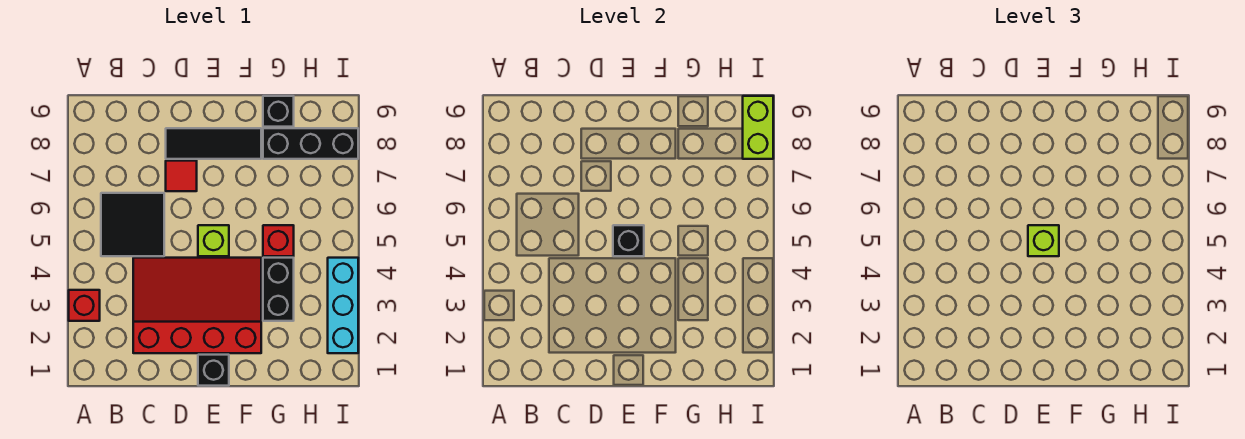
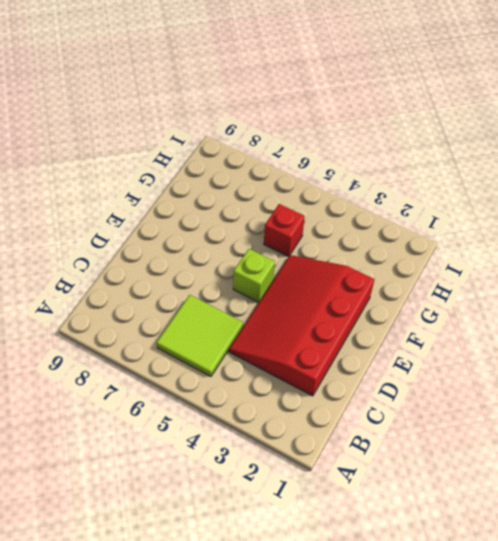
lime 2x2 tile [157,295,243,377] -> black 2x2 tile [101,193,164,256]
none -> red 1x1 brick [69,290,100,321]
none -> red 1x1 tile [166,161,197,191]
none -> black 1x3 tile [166,128,261,159]

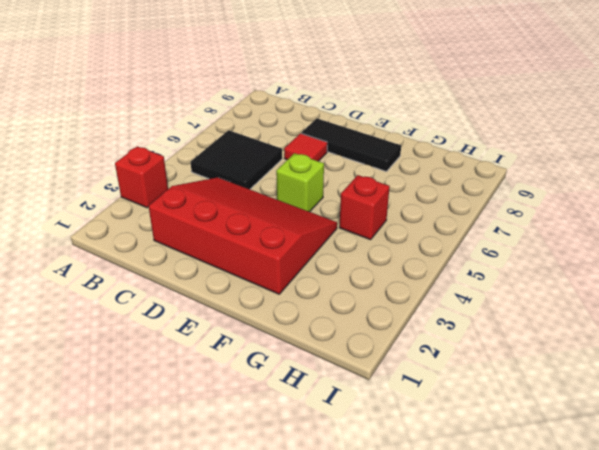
none -> black 1x1 brick [198,355,229,386]
none -> black 1x2 brick [263,258,294,321]
none -> black 1x3 brick [263,128,358,159]

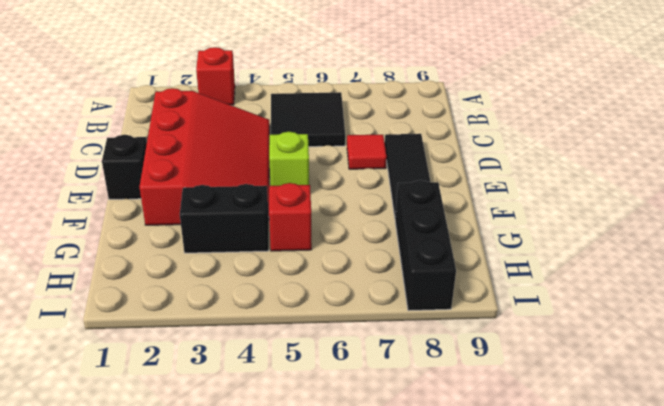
none -> black 1x1 brick [263,96,294,127]
none -> cyan 1x3 brick [328,258,358,353]
none -> black 1x1 brick [613,225,644,256]

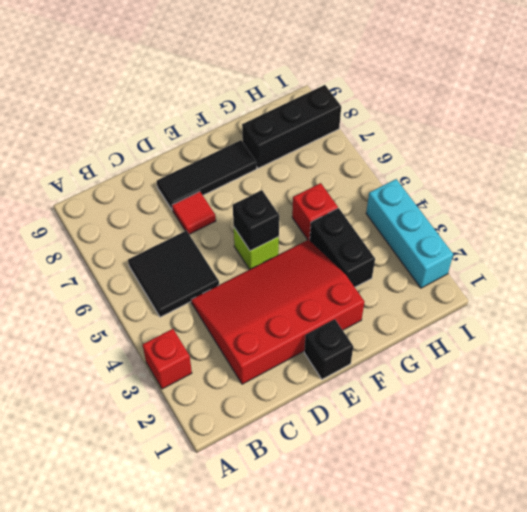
none -> black 1x1 brick [263,96,294,127]
none -> lime 1x2 brick [743,96,773,159]
none -> lime 1x1 brick [1028,225,1059,256]

